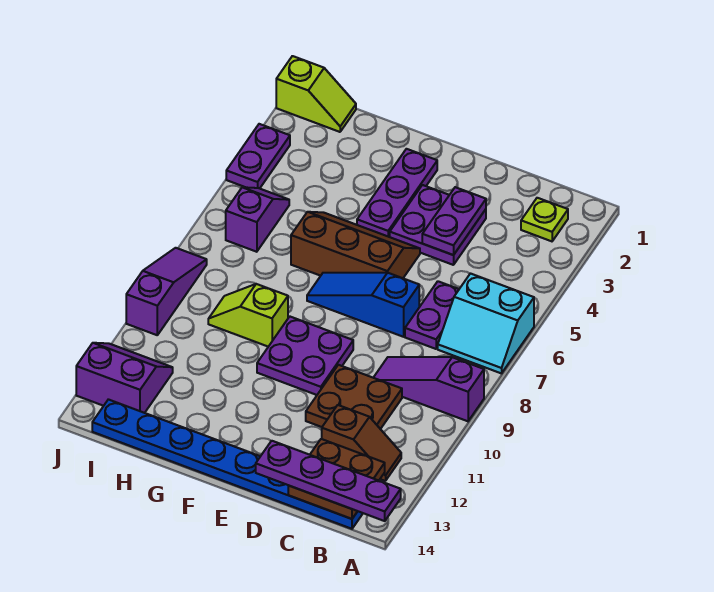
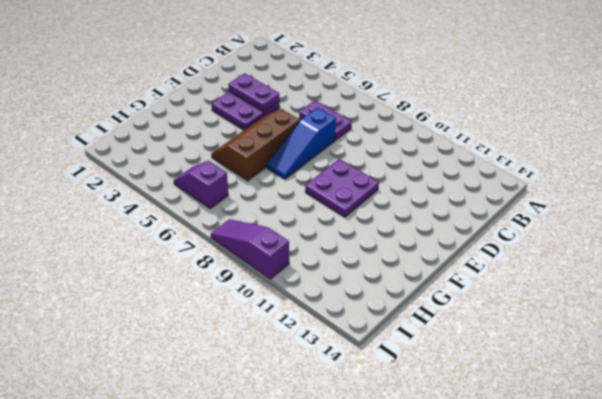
none -> cyan 2x2 slope [438,274,534,373]
none -> purple 1x3 slope [373,357,484,421]
none -> lime 1x1 plate [521,198,568,241]

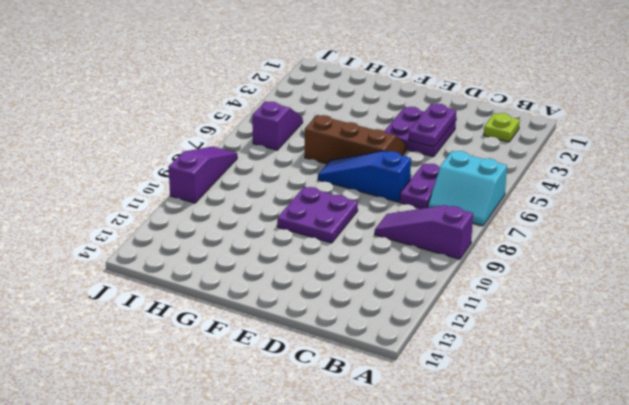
none -> brown 1x2 slope [322,405,401,481]
none -> blue 1x8 plate [92,399,363,529]
none -> brown 2x2 plate [306,365,402,429]

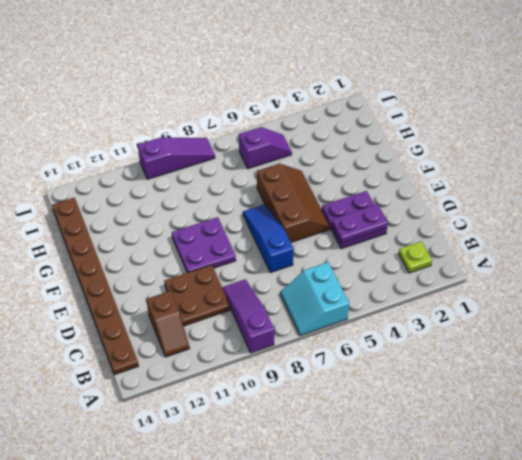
brown 1x8 plate [52,198,139,375] -> blue 1x8 plate [92,399,363,529]
none -> purple 1x2 plate [405,281,459,349]
none -> purple 1x3 plate [357,149,437,237]
none -> lime 1x2 slope [208,284,288,347]

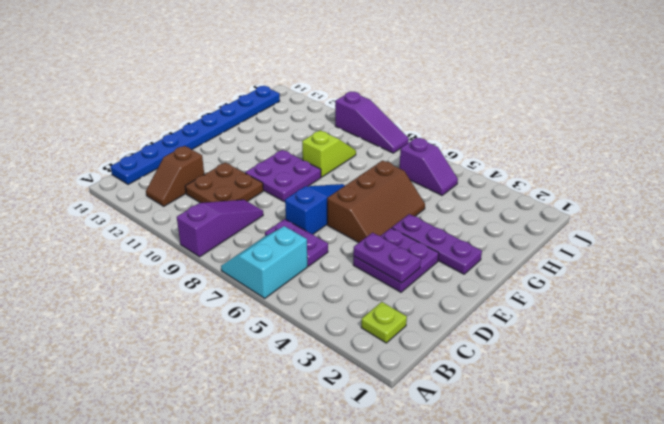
none -> lime 1x2 slope [276,56,356,132]
none -> purple 2x2 slope [76,343,173,413]
none -> purple 1x2 plate [226,124,290,188]

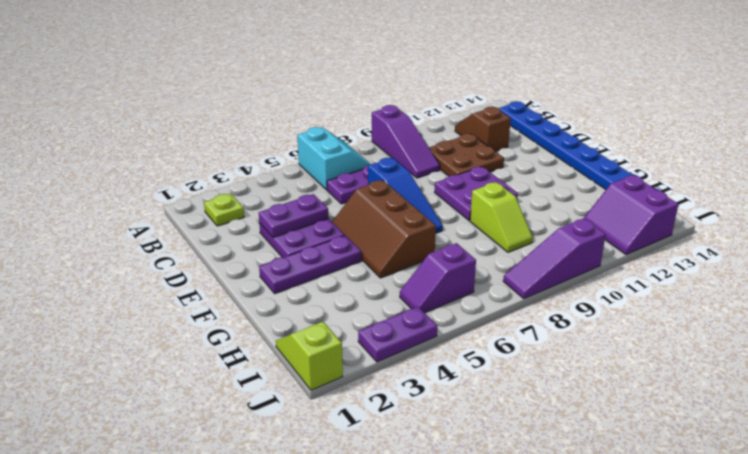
none -> brown 2x2 plate [288,439,385,519]
none -> purple 1x4 plate [256,441,401,521]

